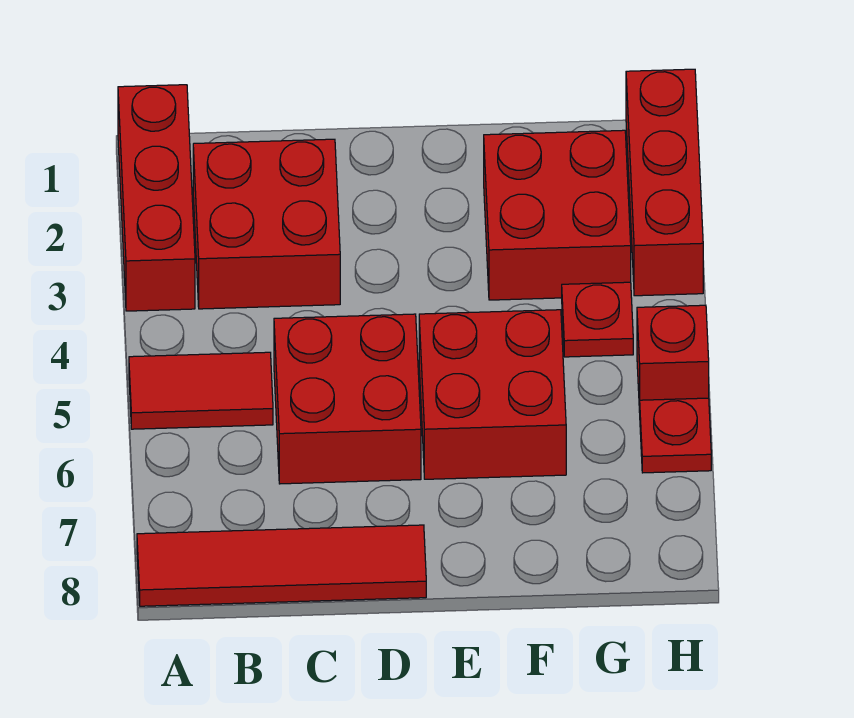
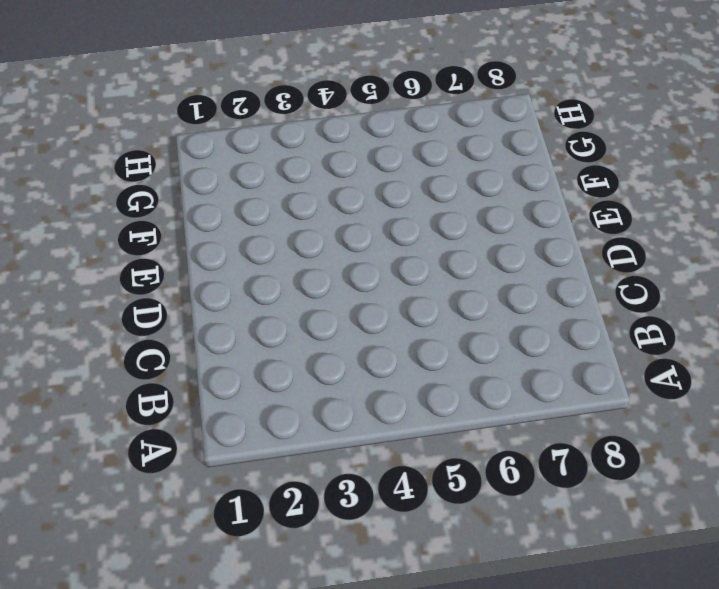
none -> red 1x3 brick [118,85,195,311]
none -> red 1x2 tile [129,352,273,429]

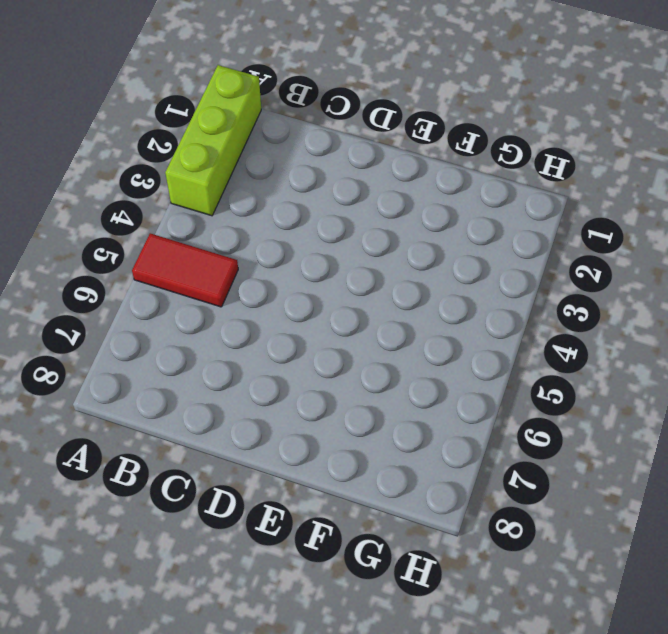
lime 1x3 brick [165,65,261,216] -> red 1x3 brick [118,85,195,311]
none -> red 1x4 tile [137,525,426,606]
none -> red 2x2 brick [193,139,340,309]

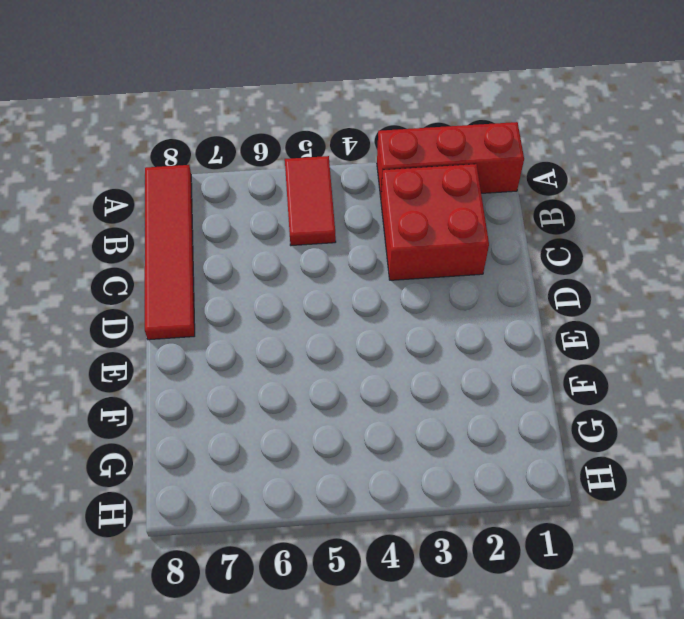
none -> red 2x2 brick [274,314,421,484]
none -> red 2x2 brick [419,310,566,479]

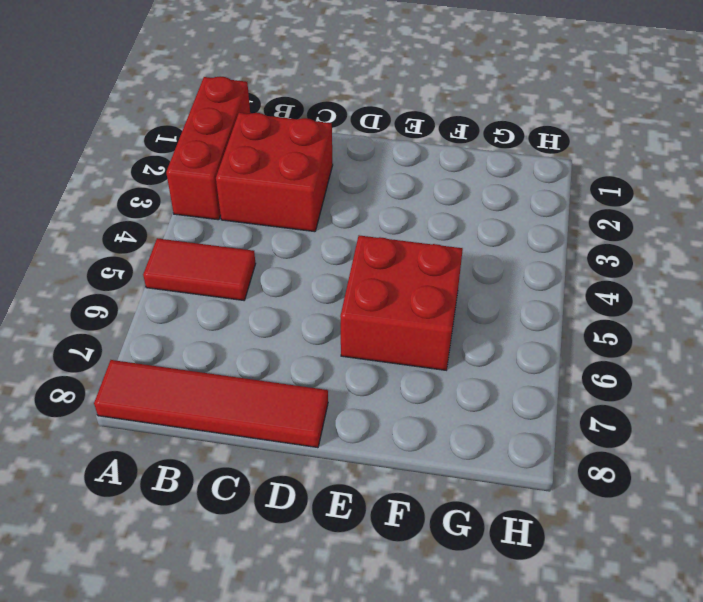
none -> red 2x2 brick [274,314,421,484]
none -> red 2x2 brick [484,130,631,300]

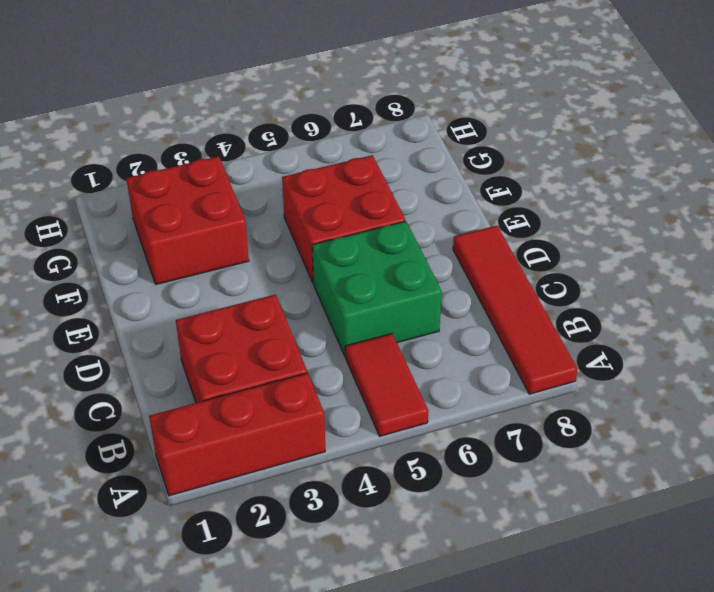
green 2x2 brick [312,221,442,357] -> red 2x2 brick [274,314,421,484]
none -> red 1x1 plate [562,282,633,357]
none -> red 1x3 brick [626,69,703,296]

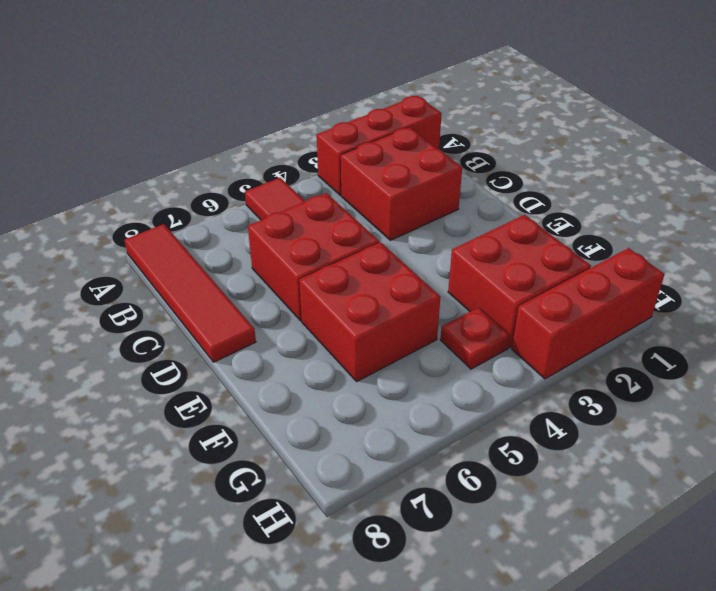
none -> red 1x1 brick [637,305,709,412]
none -> red 1x1 plate [640,398,711,473]

